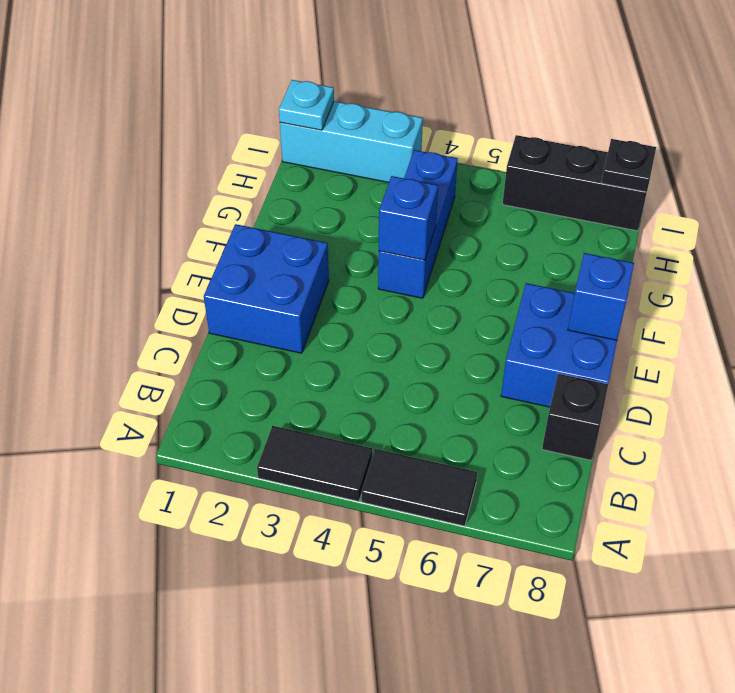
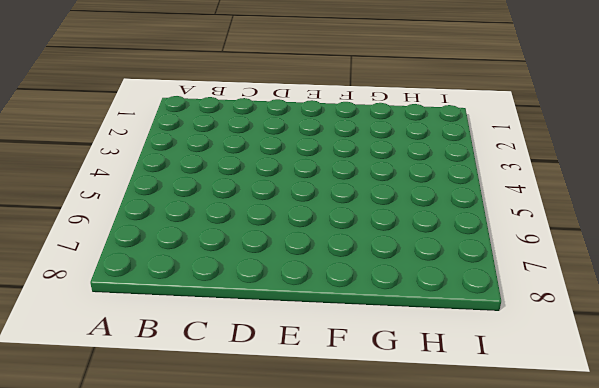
none -> black 1x2 tile [257,426,372,501]
none -> black 1x2 tile [361,449,477,526]
none -> black 1x1 brick [542,374,608,460]

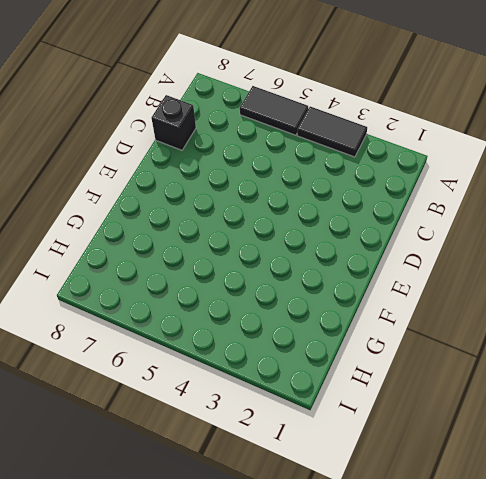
none -> blue 2x2 brick [204,224,329,353]
none -> blue 2x2 brick [501,283,617,407]
none -> blue 1x3 brick [378,150,458,298]

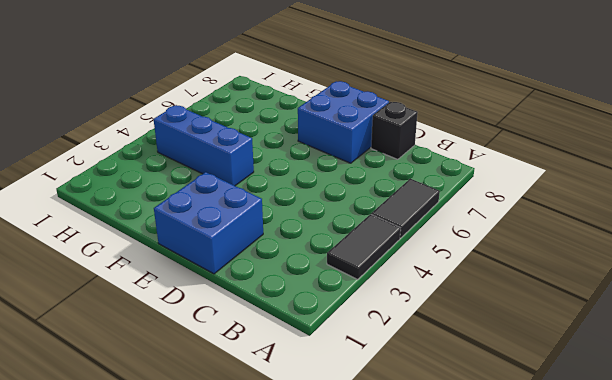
none -> cyan 1x3 brick [280,101,423,182]
none -> black 1x3 brick [503,135,647,231]
none -> blue 1x1 brick [568,253,634,340]

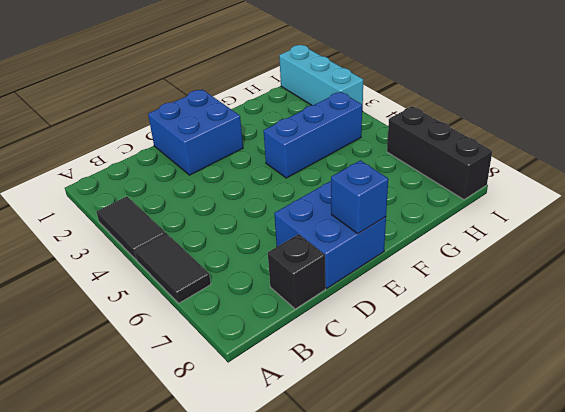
none -> blue 1x1 brick [379,176,438,260]
none -> cyan 1x1 plate [279,80,334,130]
none -> black 1x1 plate [601,139,656,192]

